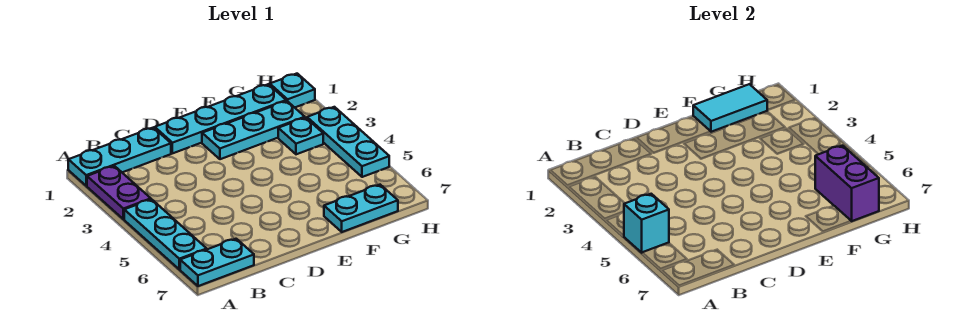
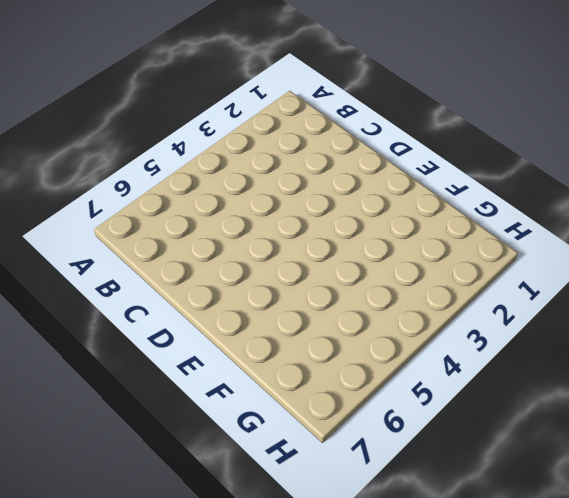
none -> cyan 1x3 plate [68,127,171,186]
none -> purple 1x2 plate [87,166,151,219]
none -> cyan 1x3 plate [124,199,207,269]

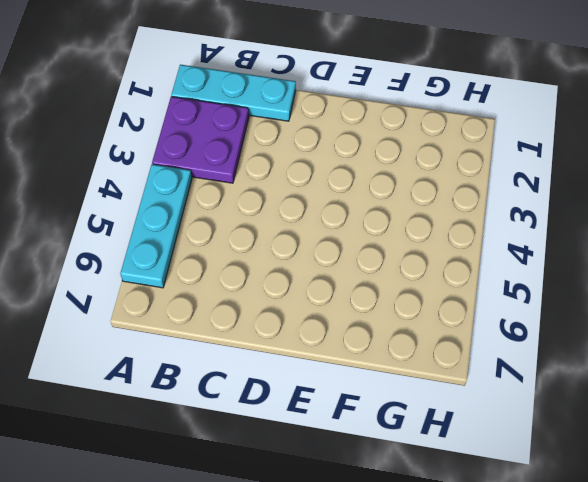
purple 2x2 plate [152,97,249,183] -> purple 1x2 plate [87,166,151,219]
none -> cyan 1x2 plate [180,239,254,286]
none -> cyan 1x4 plate [155,84,286,153]
none -> cyan 1x3 plate [202,101,305,159]

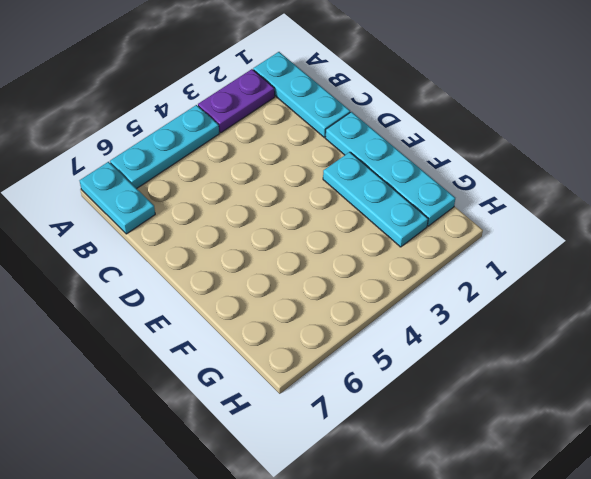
none -> cyan 1x2 plate [324,185,398,232]
none -> cyan 1x1 plate [278,118,323,154]
none -> cyan 1x1 plate [270,74,315,107]

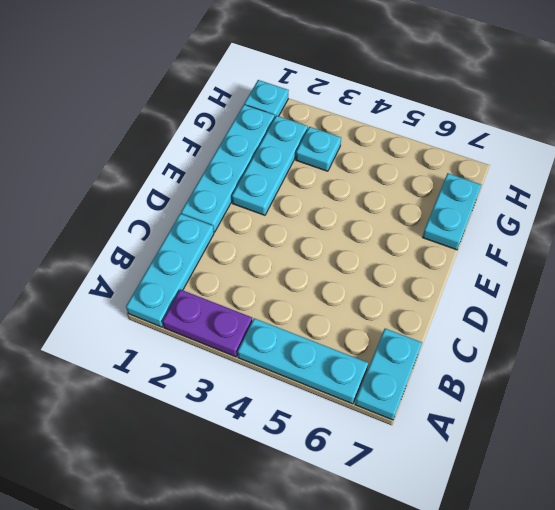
none -> cyan 1x3 plate [307,107,389,177]
none -> cyan 1x1 brick [624,194,669,253]
none -> cyan 1x2 tile [693,84,767,132]

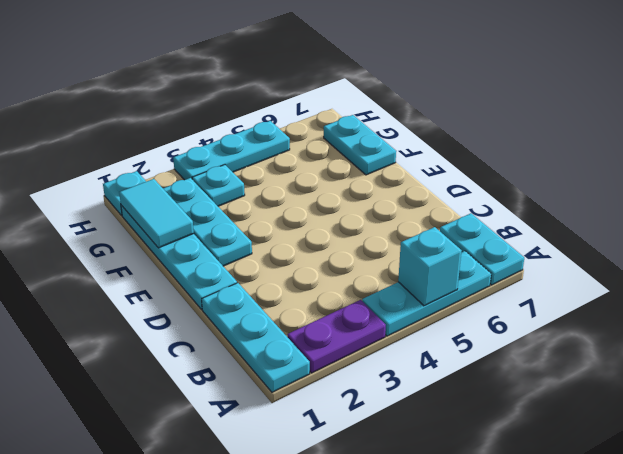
none -> purple 1x2 brick [815,146,879,221]

